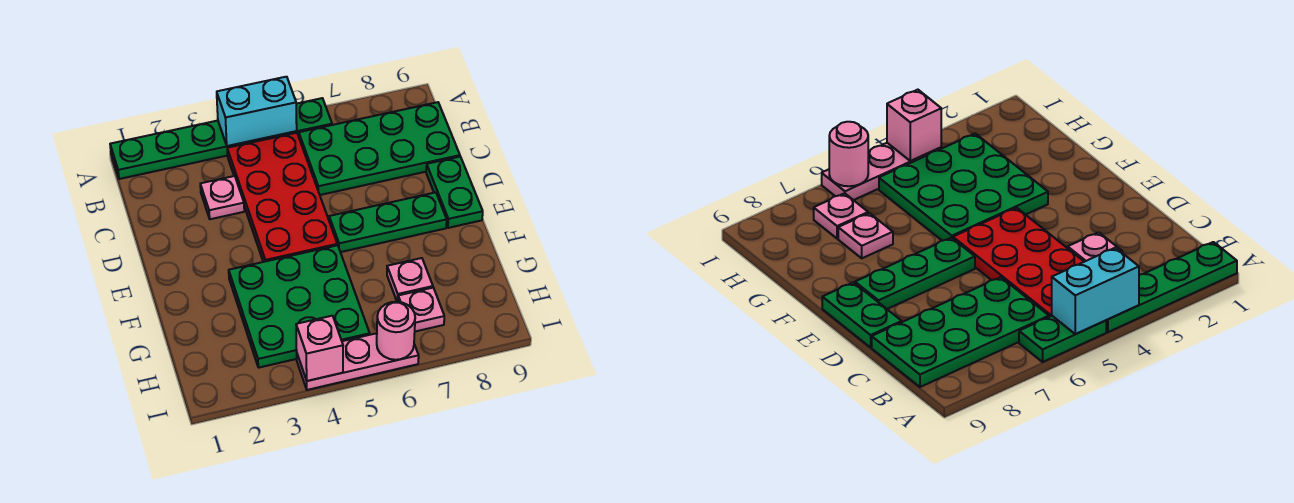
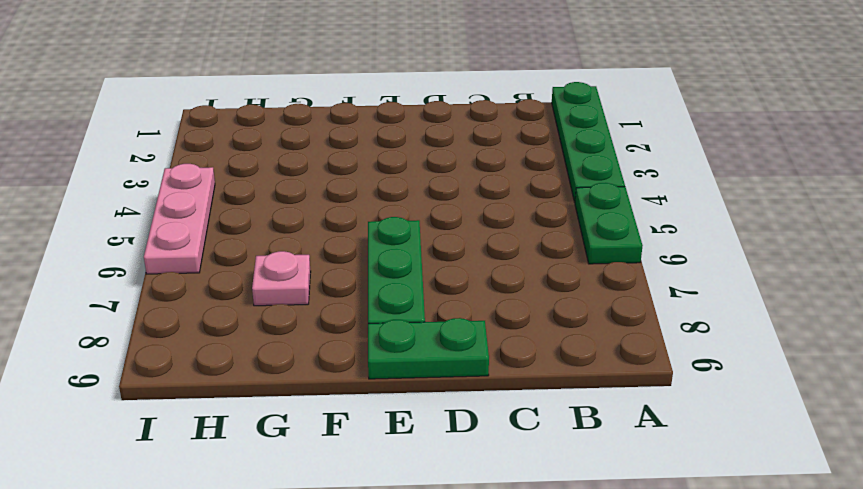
none -> red 2x4 plate [227,133,337,262]
none -> green 2x4 plate [299,102,460,195]
none -> pink 1x1 plate [200,176,244,219]

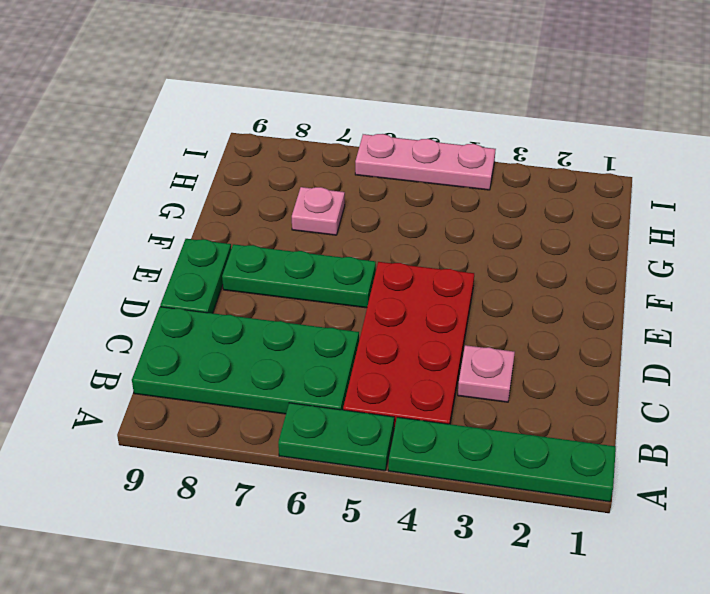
none -> green 3x3 plate [229,245,370,368]
none -> pink 1x1 plate [398,288,444,332]
none -> cyan 1x2 brick [217,77,297,146]

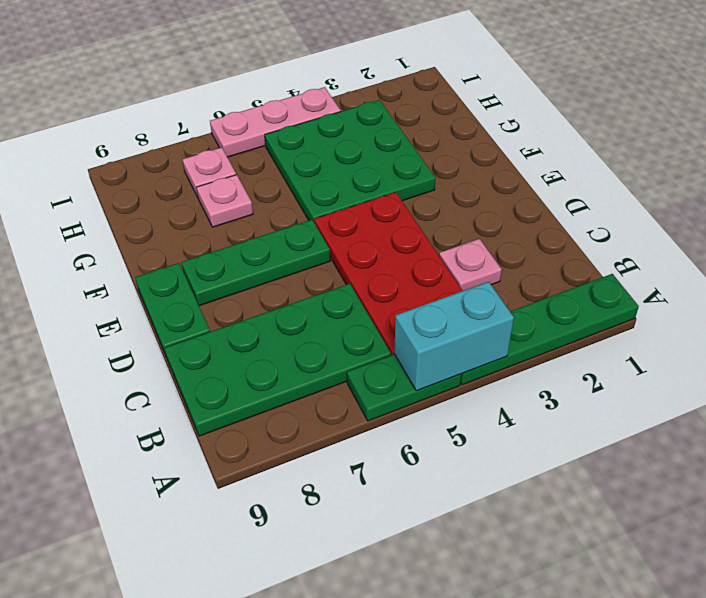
none -> pink 1x1 brick [296,316,343,381]
none -> pink 1x1 round brick [377,302,415,360]

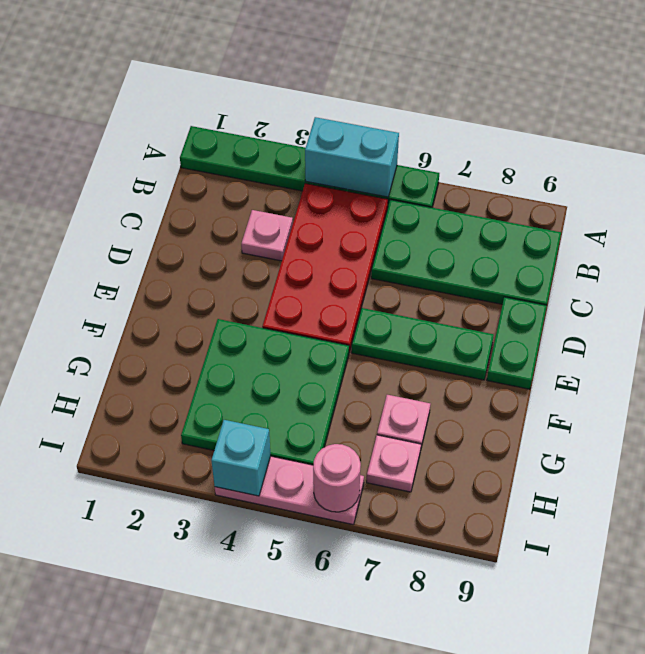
cyan 1x1 brick [211,420,271,496] -> pink 1x1 brick [296,316,343,381]

